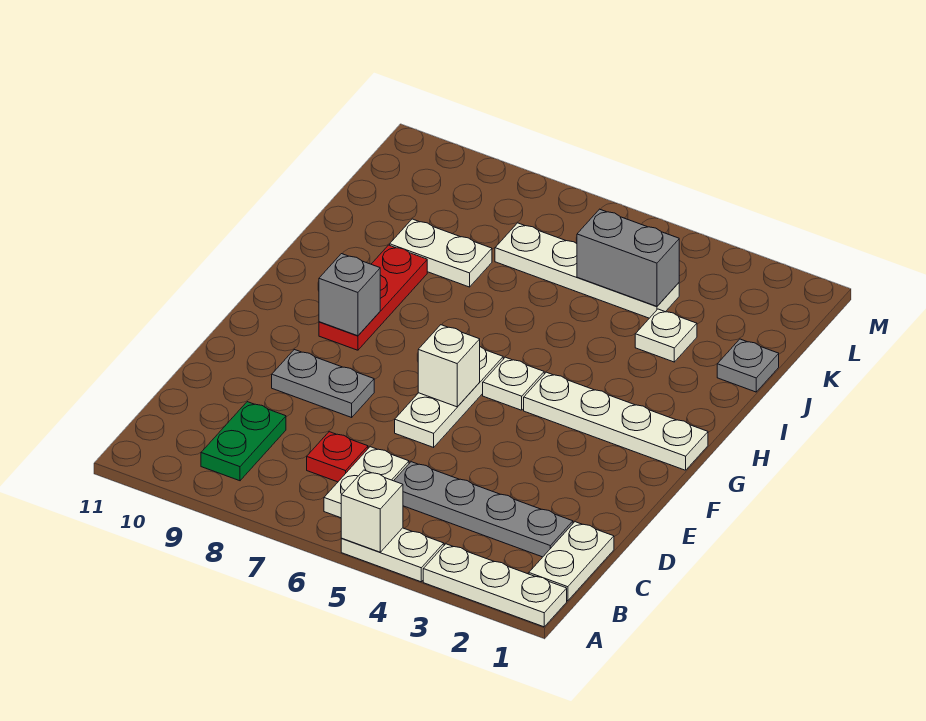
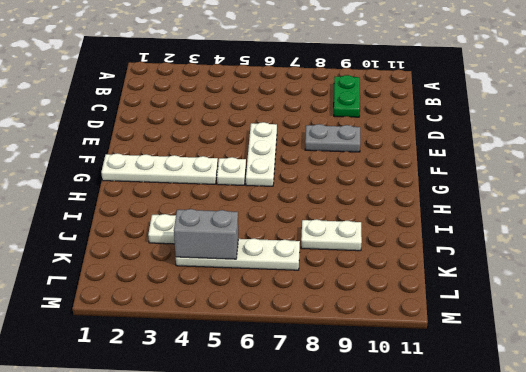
none -> white 1x3 plate [423,544,567,627]
none -> white 1x2 plate [341,528,444,582]
none -> white 1x2 plate [529,522,614,601]

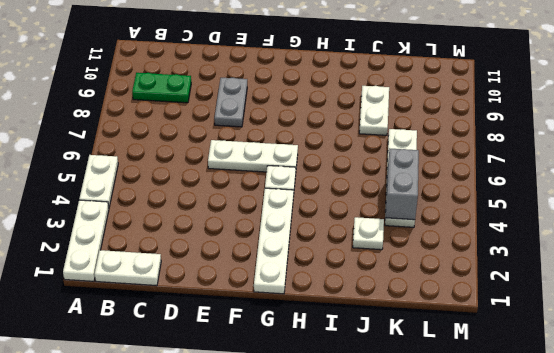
none -> white 1x2 plate [324,447,409,518]
none -> grey 1x4 plate [394,462,573,557]
none -> red 1x1 plate [307,432,368,482]

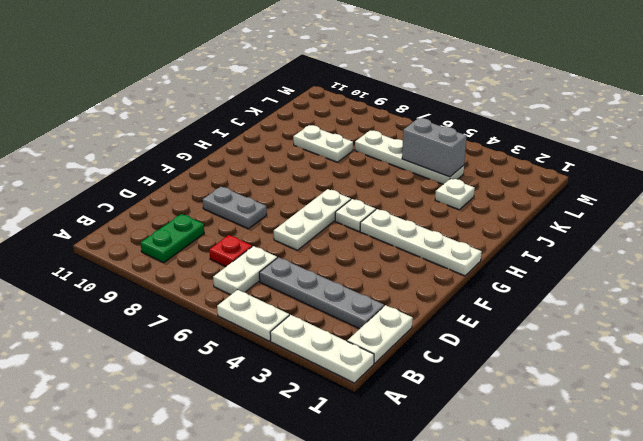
none -> red 1x3 plate [319,245,427,350]
none -> grey 1x1 plate [717,339,779,392]
none -> white 1x1 brick [341,470,403,552]

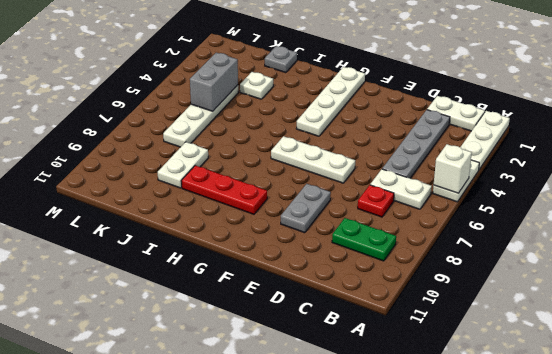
none -> white 1x1 plate [483,357,544,410]
none -> white 1x1 brick [418,325,480,407]
none -> grey 1x1 brick [319,254,380,336]

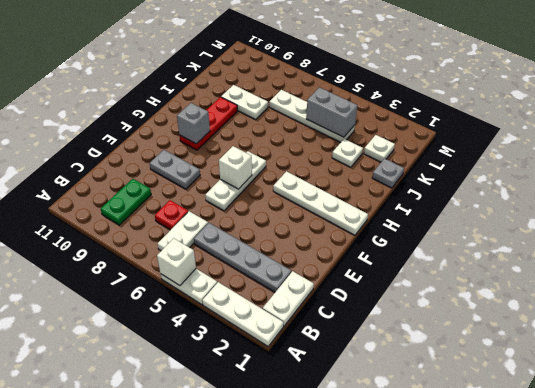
white 1x1 plate [364,135,395,162] -> white 1x1 plate moved to [483,357,544,410]

